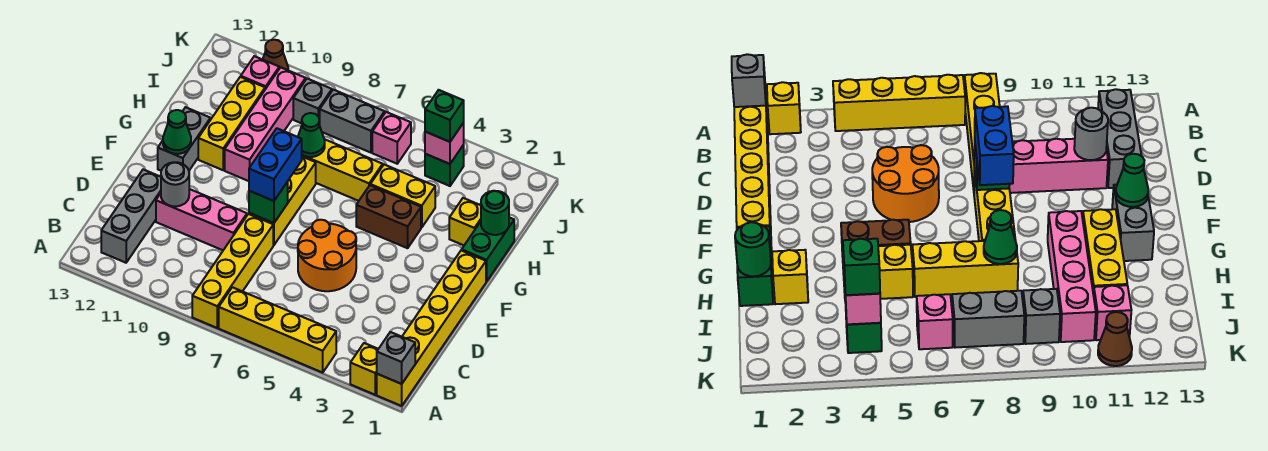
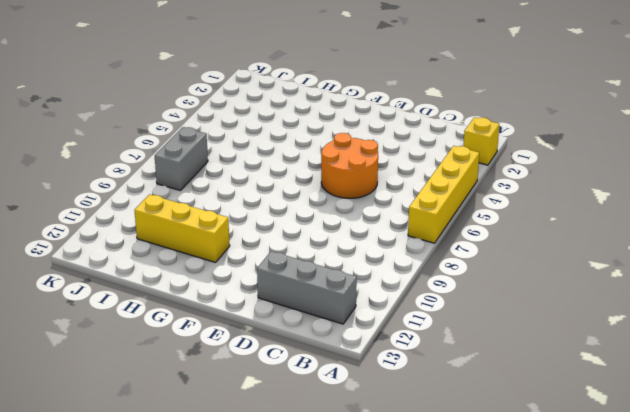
none -> yellow 1x6 brick [377,250,486,406]
none -> yellow 1x4 brick [192,214,273,328]
none -> pink 1x3 brick [156,189,247,250]
none -> yellow 1x3 brick [249,157,316,245]

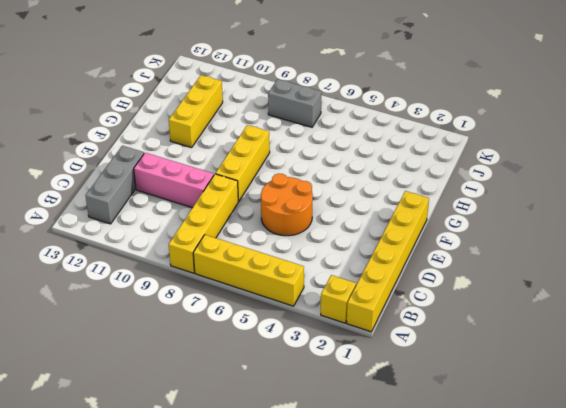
none -> grey 1x2 brick [158,107,210,171]
none -> green 1x2 brick [462,217,514,282]
none -> brown 1x2 brick [356,185,421,248]
none -> pink 1x4 brick [225,67,306,181]

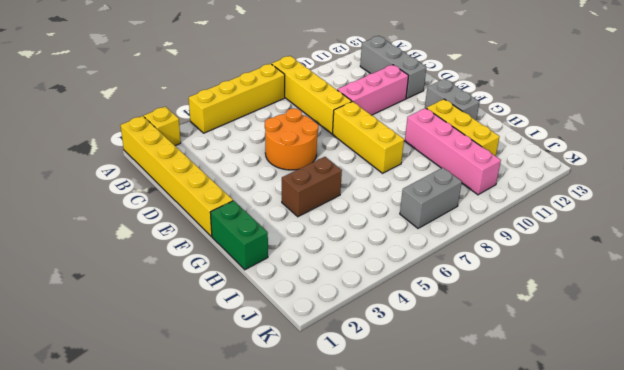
none -> yellow 1x1 brick [449,198,481,245]
none -> yellow 1x2 brick [370,165,435,228]
none -> yellow 1x3 brick [302,140,383,201]
none -> green 1x1 brick [425,145,464,186]

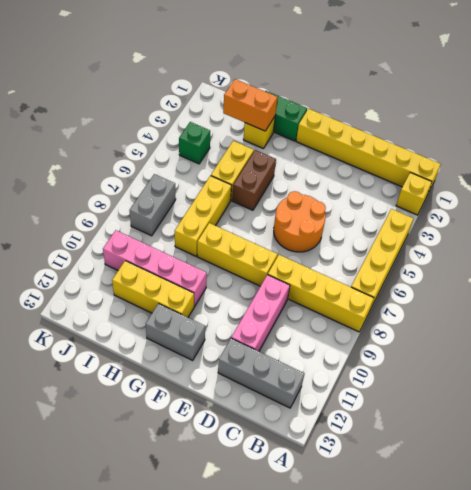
orange 1x2 brick [223,79,278,131] -> none
none -> pink 1x1 brick [372,112,411,164]
none -> grey 1x1 brick [293,79,332,123]
none -> pink 1x1 brick [241,56,279,89]
none -> brown 1x1 cone [263,40,288,70]

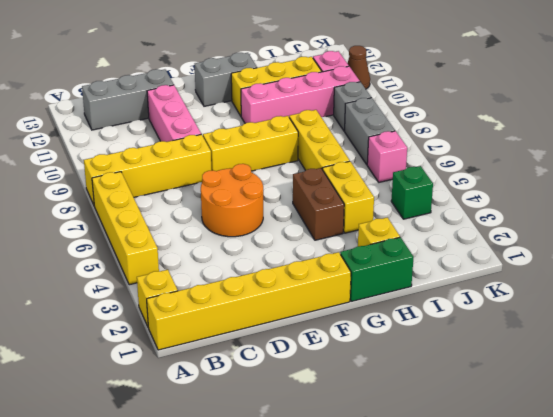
none -> grey 1x1 brick [377,332,415,384]
none -> grey 1x1 round brick [161,162,189,206]
none -> green 1x1 brick [249,182,288,223]
none -> green 1x1 cone [163,110,191,154]

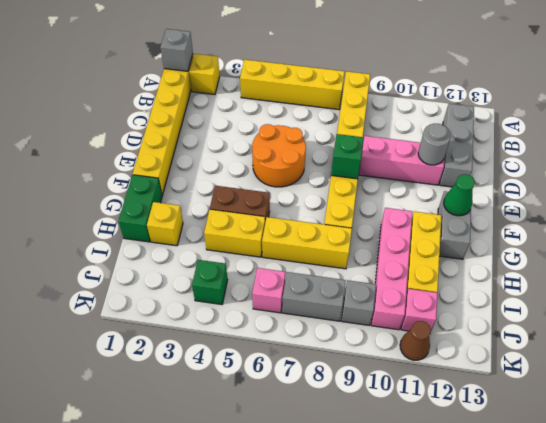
none -> green 1x1 round brick [481,191,509,235]
none -> green 1x1 cone [298,113,325,157]
none -> pink 1x1 brick [425,123,464,164]
none -> blue 1x2 brick [249,128,302,201]

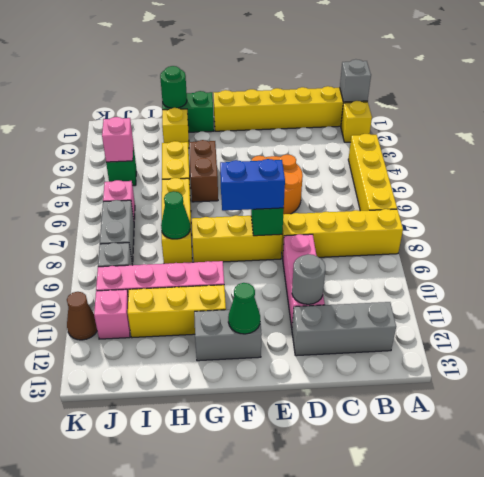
none -> green 1x1 brick [425,90,464,142]

